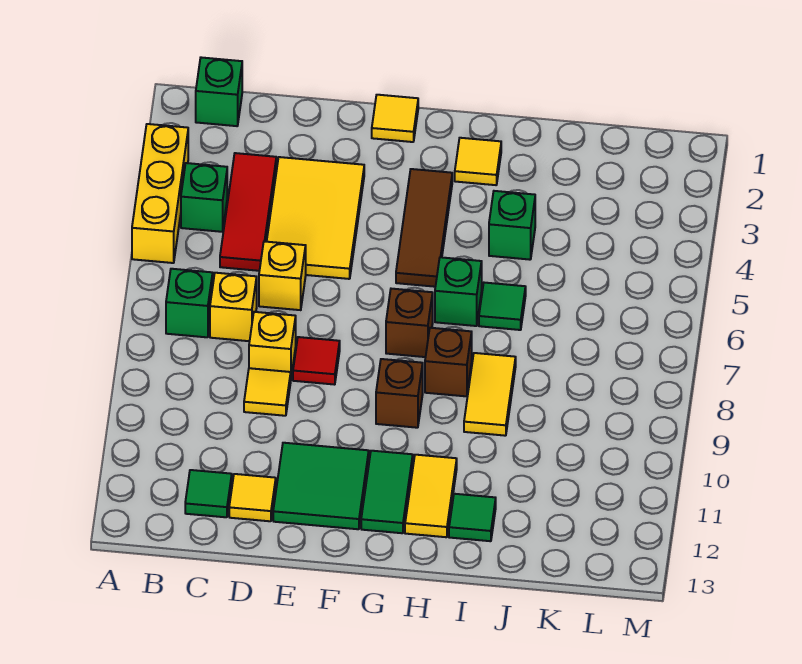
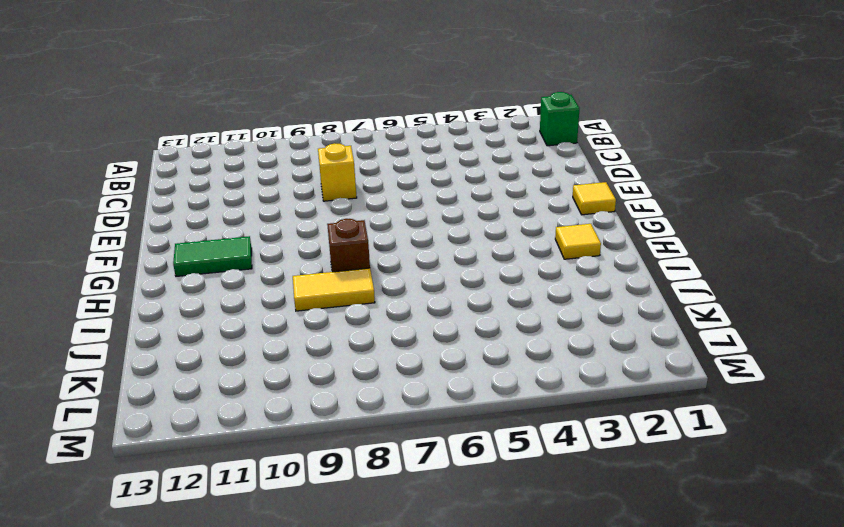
none -> yellow 1x3 brick [132,124,188,263]
none -> green 1x1 brick [181,163,227,232]
none -> green 1x1 brick [166,269,213,337]

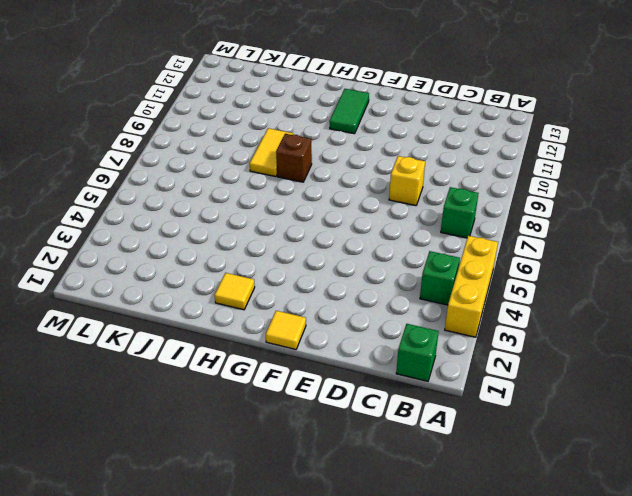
none -> red 1x3 tile [220,153,276,271]
none -> yellow 1x1 brick [210,273,257,341]
none -> green 1x1 tile [185,470,232,517]

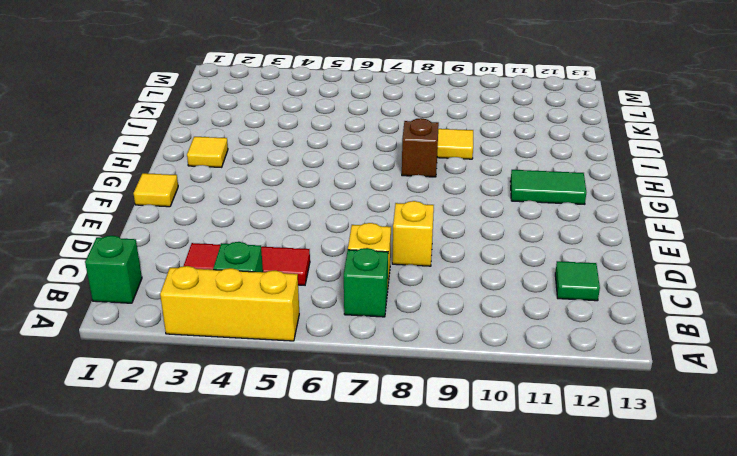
none -> yellow 2x3 tile [267,157,364,279]
none -> yellow 1x1 brick [259,241,306,310]
none -> yellow 1x1 tile [244,368,291,416]

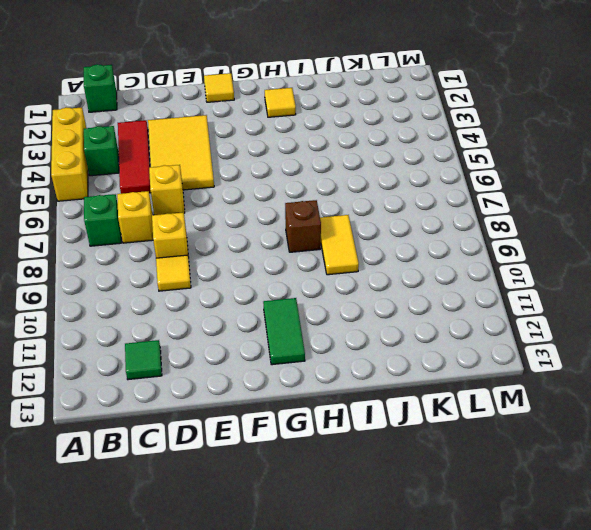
none -> yellow 1x1 tile [229,474,276,521]
none -> red 1x1 tile [293,337,340,385]
none -> green 2x2 tile [273,443,369,529]

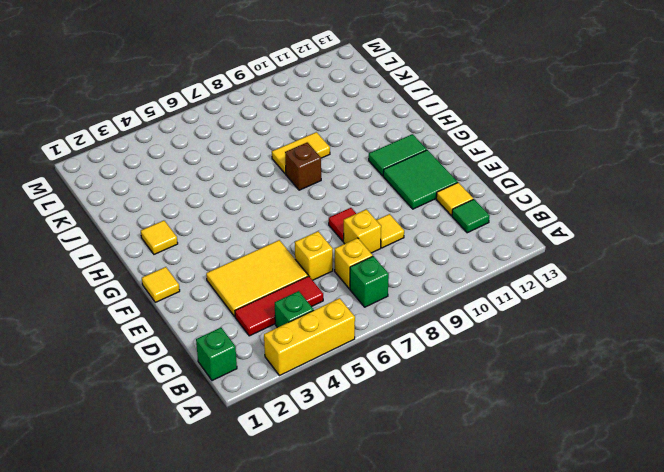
none -> brown 1x3 tile [396,169,452,287]
none -> brown 1x1 brick [386,289,433,357]
none -> brown 1x1 brick [376,359,423,428]

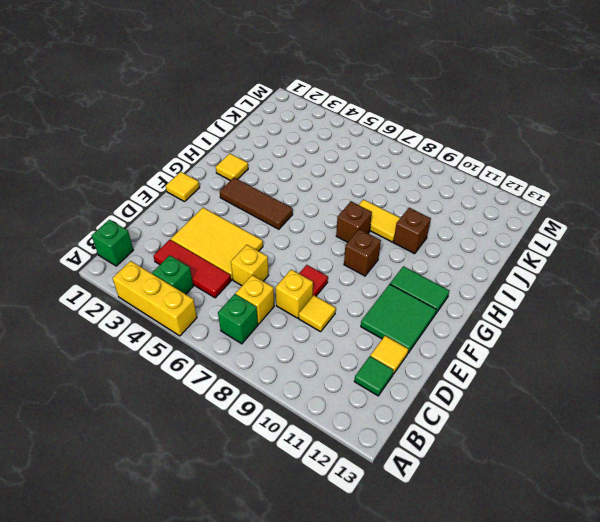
brown 1x1 brick [393,208,431,254] -> brown 1x1 brick moved to [386,289,433,357]
none -> green 1x1 brick [435,257,482,326]
none -> yellow 1x2 tile [405,455,457,537]
none -> green 1x1 brick [489,191,535,260]

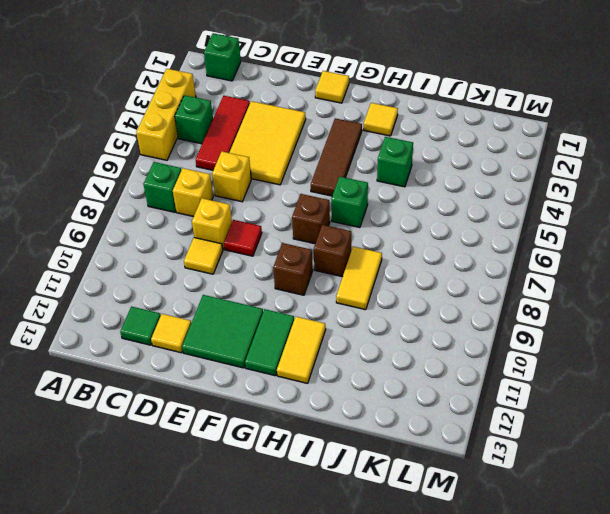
none -> green 1x1 tile [479,283,526,330]
none -> green 1x1 tile [449,494,496,541]

